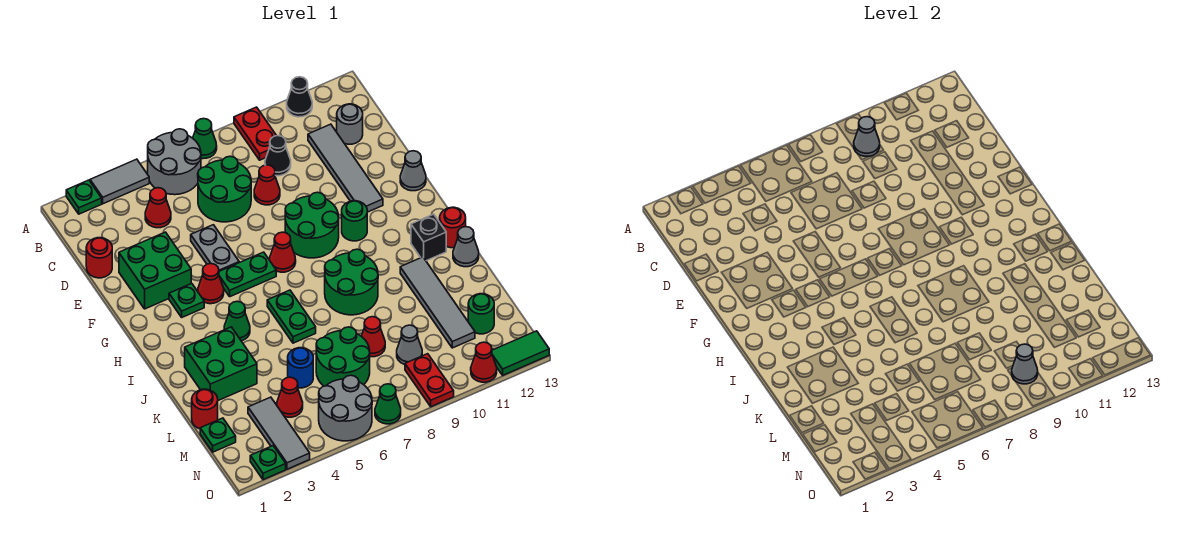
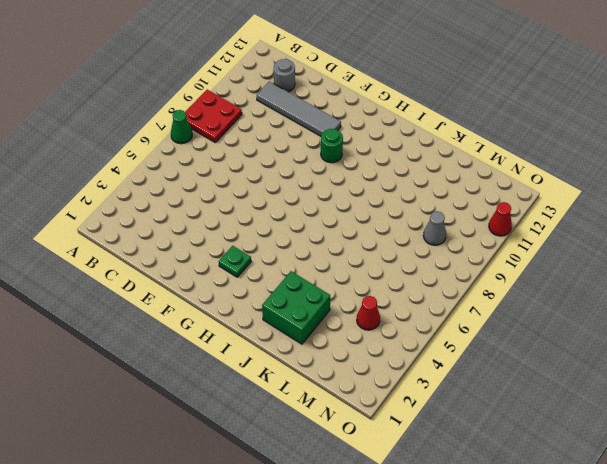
red 2x2 plate [185,90,242,142] -> red 1x2 plate [234,107,276,160]
none -> green 1x1 plate [66,180,102,214]
none -> grey 1x2 tile [90,159,149,204]
none -> grey 2x2 round brick [148,129,201,195]
none -> black 1x1 cone [287,77,312,117]

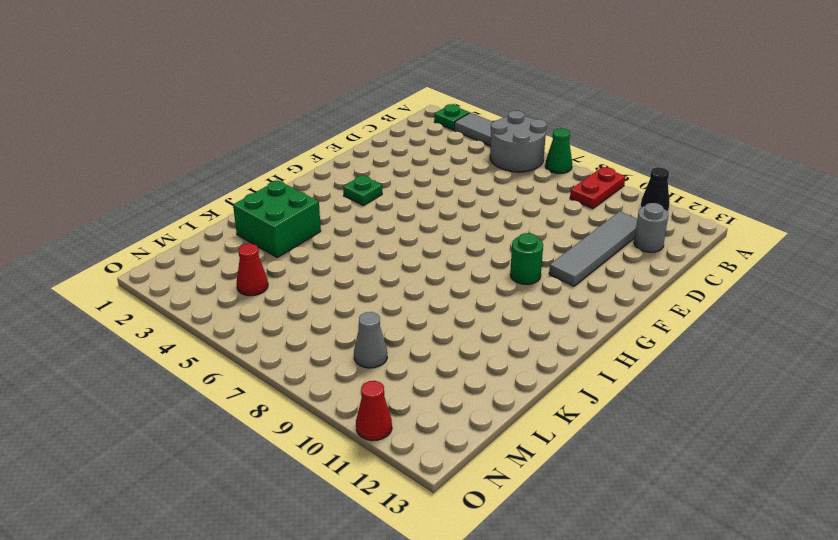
none -> red 1x1 cone [145,188,171,228]
none -> green 2x2 round brick [198,156,251,222]
none -> black 1x1 cone [265,136,291,176]
none -> red 1x1 round brick [86,238,112,278]

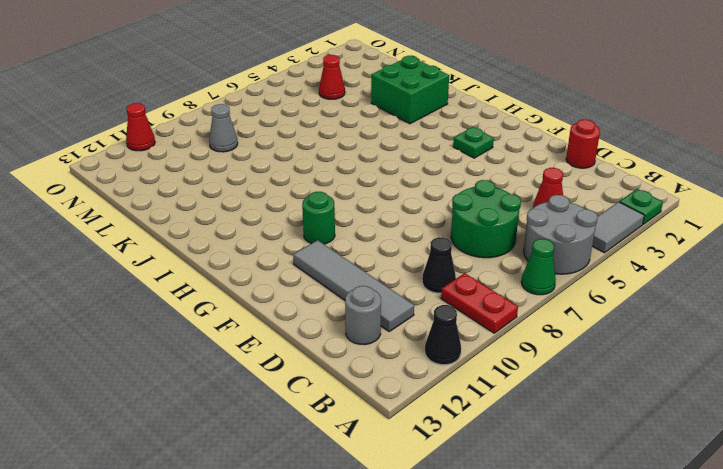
none -> red 1x1 cone [254,165,280,205]
none -> green 2x2 brick [119,232,191,309]
none -> grey 1x2 plate [191,225,239,271]
none -> green 2x2 round brick [285,192,339,258]

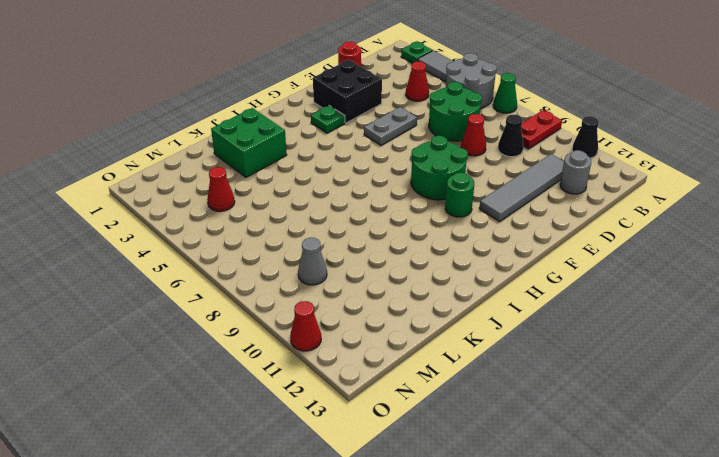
black 2x2 brick [313,60,382,123] -> green 2x2 brick [119,232,191,309]
none -> grey 1x1 cone [400,151,426,191]
none -> red 1x1 cone [198,264,224,304]
none -> green 1x2 plate [219,252,276,297]
none -> red 1x1 cone [270,232,296,272]

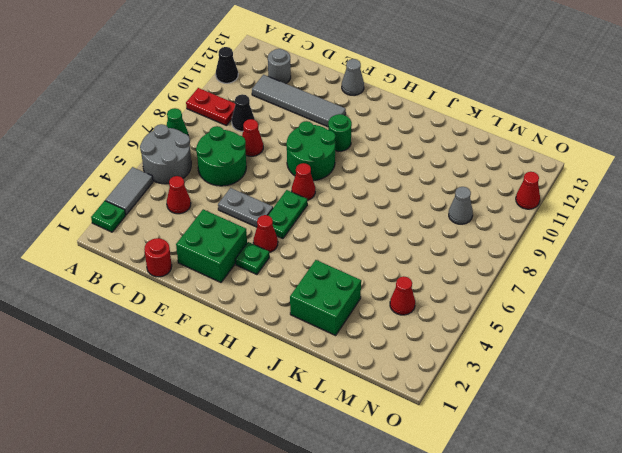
none -> green 1x1 cone [224,301,250,341]
none -> green 1x2 plate [267,290,316,343]
none -> green 2x2 round brick [325,249,378,315]
none -> black 1x1 brick [411,214,446,261]

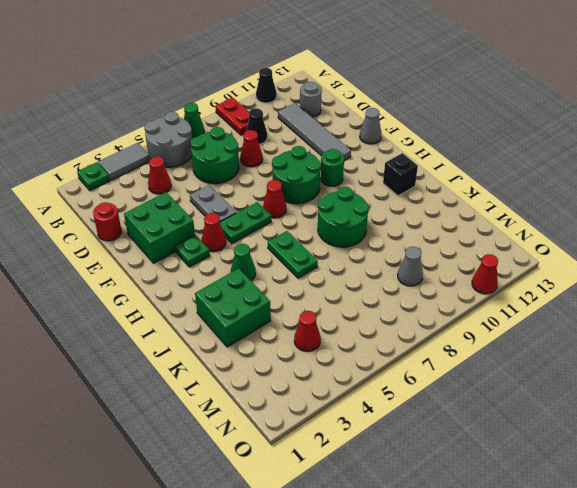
none -> red 1x1 round brick [440,207,466,248]
none -> grey 1x4 tile [400,257,475,348]
none -> grey 1x1 cone [453,227,479,267]
none -> red 1x1 round brick [192,389,218,429]

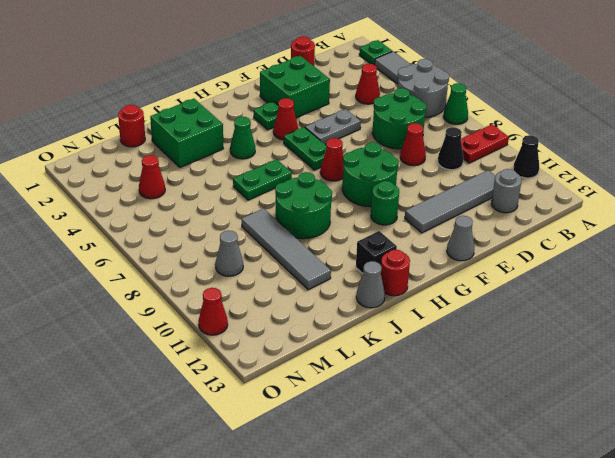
grey 1x4 tile [242,208,331,290] -> grey 1x4 tile turned to [400,257,475,348]
none -> blue 1x1 round brick [288,348,313,388]
none -> green 2x2 round brick [316,327,370,386]
none -> red 1x1 cone [361,317,385,357]
none -> green 1x1 plate [200,418,236,452]

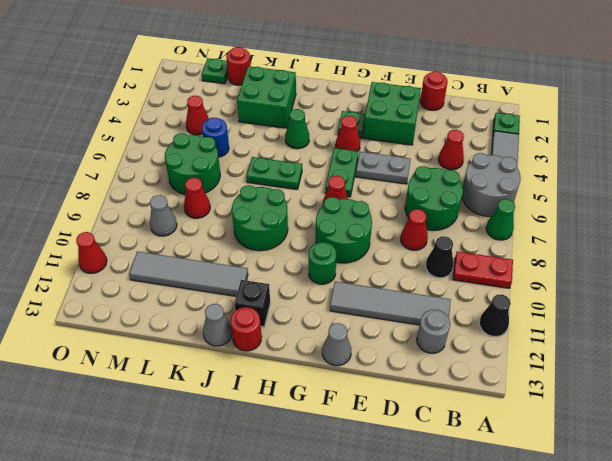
none -> grey 1x3 tile [248,397,310,469]
none -> green 1x1 round brick [468,294,494,334]
none -> grey 2x2 round brick [319,375,372,441]
none -> red 1x2 plate [405,354,454,407]

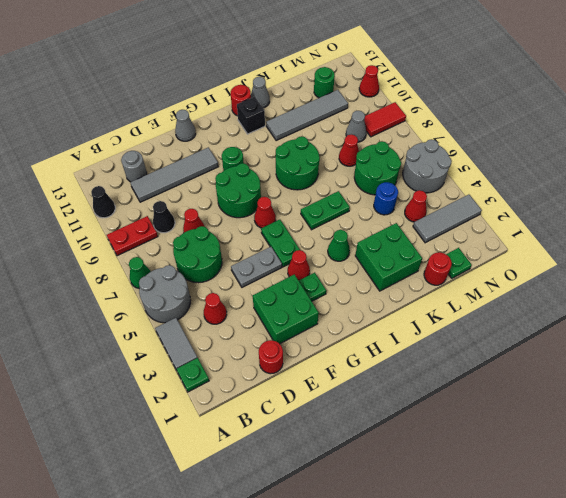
red 1x2 tile [364,102,406,137] -> red 1x2 plate [405,354,454,407]
none -> green 1x1 plate [250,446,286,480]
none -> green 1x1 cone [375,384,401,424]
none -> green 1x2 tile [492,331,549,375]
none -> grey 1x1 cone [854,117,880,156]

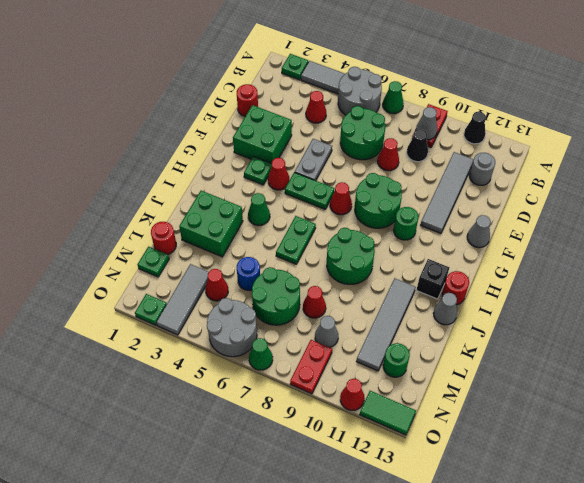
none -> grey 1x1 cone [1012,344,1038,384]

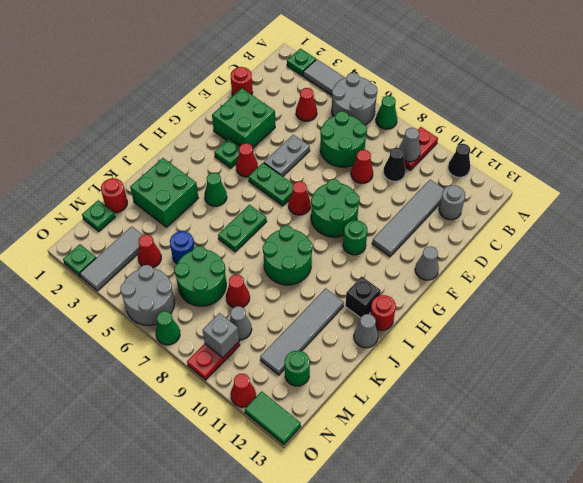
grey 1x1 brick [203,313,239,358] -> grey 1x1 cone [1012,344,1038,384]

